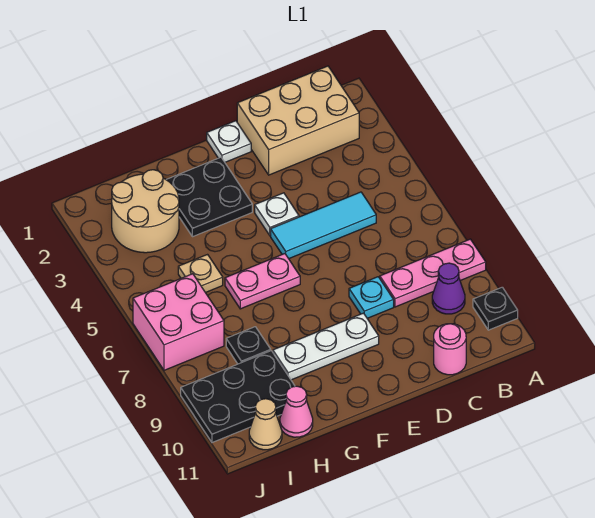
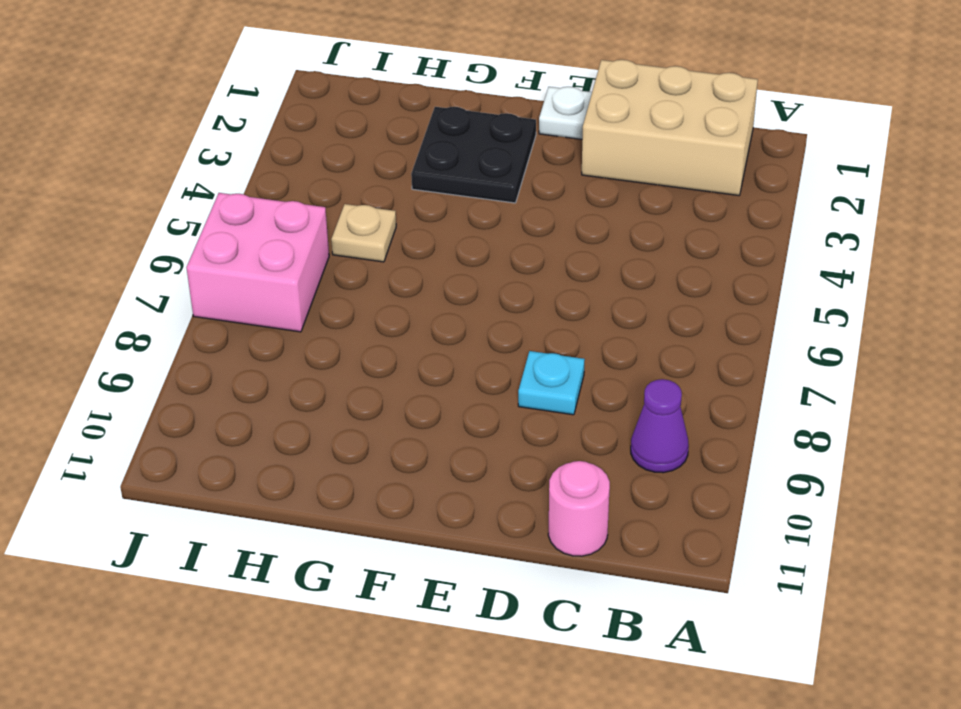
none -> pink 1x3 plate [380,239,486,307]
none -> black 1x1 plate [473,287,518,330]
none -> cyan 1x3 tile [271,192,376,259]

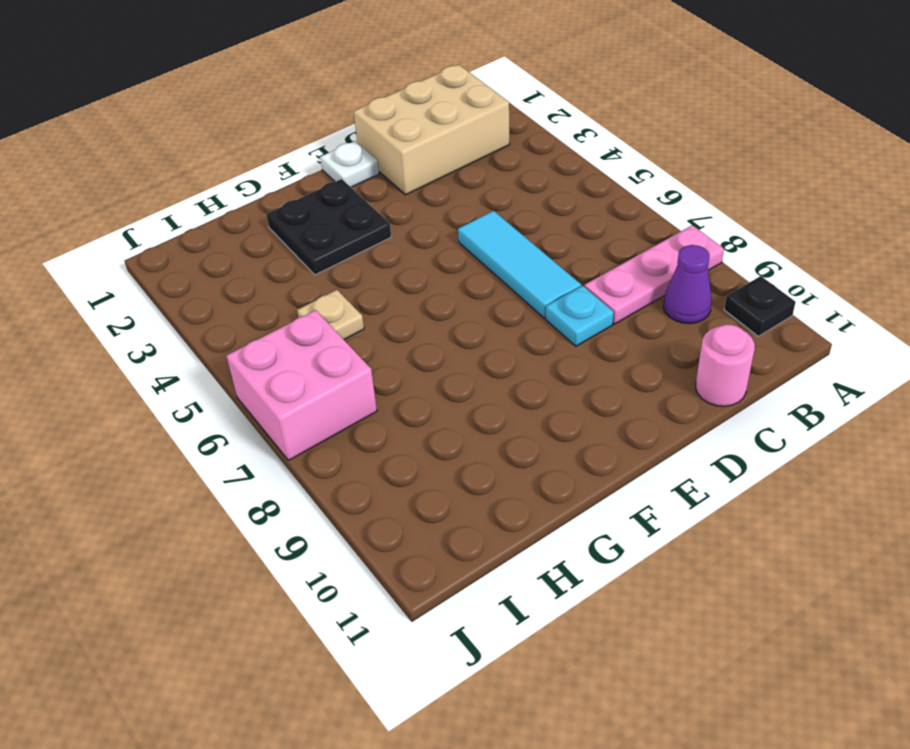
cyan 1x3 tile [458,211,581,318] -> cyan 1x3 tile turned to [271,192,376,259]
none -> white 1x1 plate [255,193,299,236]
none -> white 1x3 plate [273,313,379,380]
none -> pink 1x2 plate [225,254,300,309]

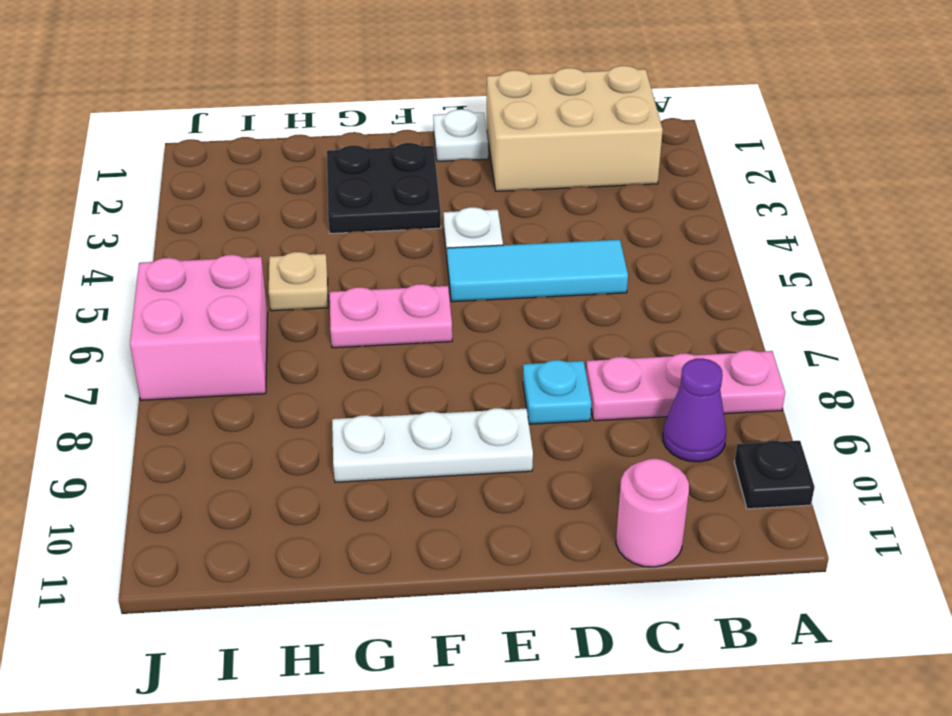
none -> tan 2x2 round brick [112,170,179,253]
none -> black 1x1 plate [226,327,271,364]
none -> black 2x3 plate [181,351,295,442]

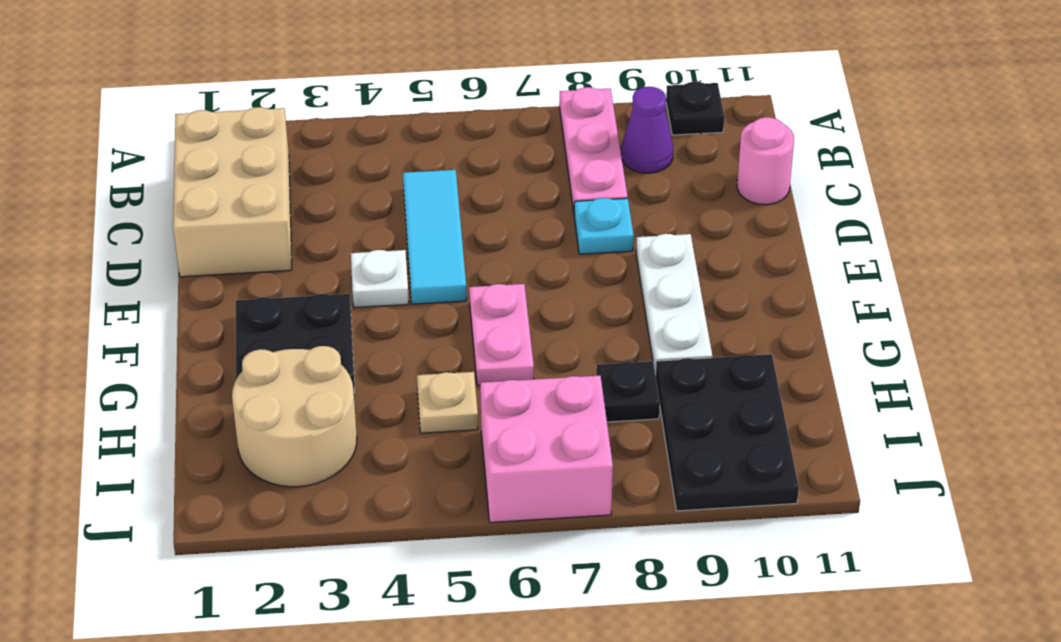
none -> white 1x1 plate [207,121,251,162]
none -> pink 1x1 cone [280,386,313,437]
none -> tan 1x1 cone [249,399,282,450]

